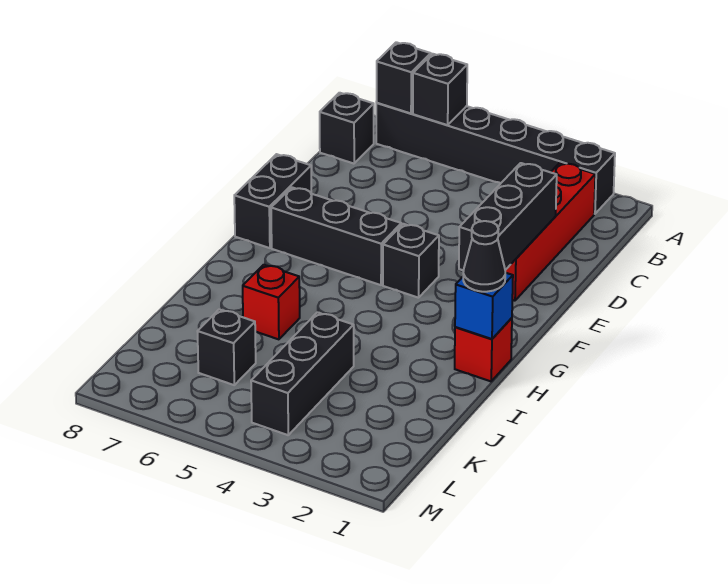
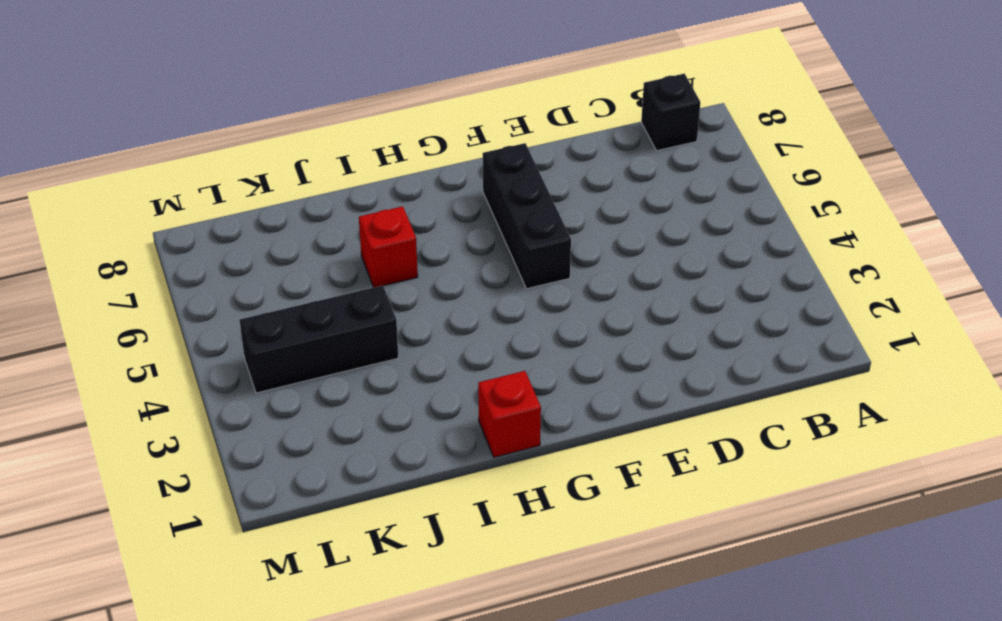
none -> black 1x6 brick [376,103,615,214]
none -> red 1x4 brick [505,163,595,301]
none -> black 1x2 brick [234,154,311,248]

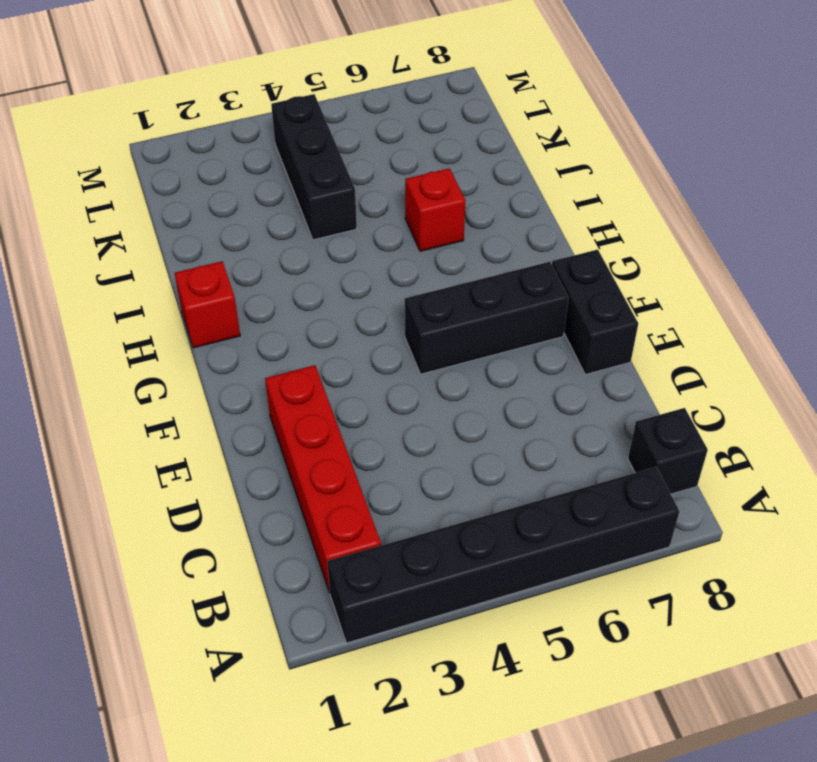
none -> black 1x1 brick [383,224,439,298]
none -> black 1x1 brick [197,309,256,385]
none -> black 1x1 brick [413,54,467,125]

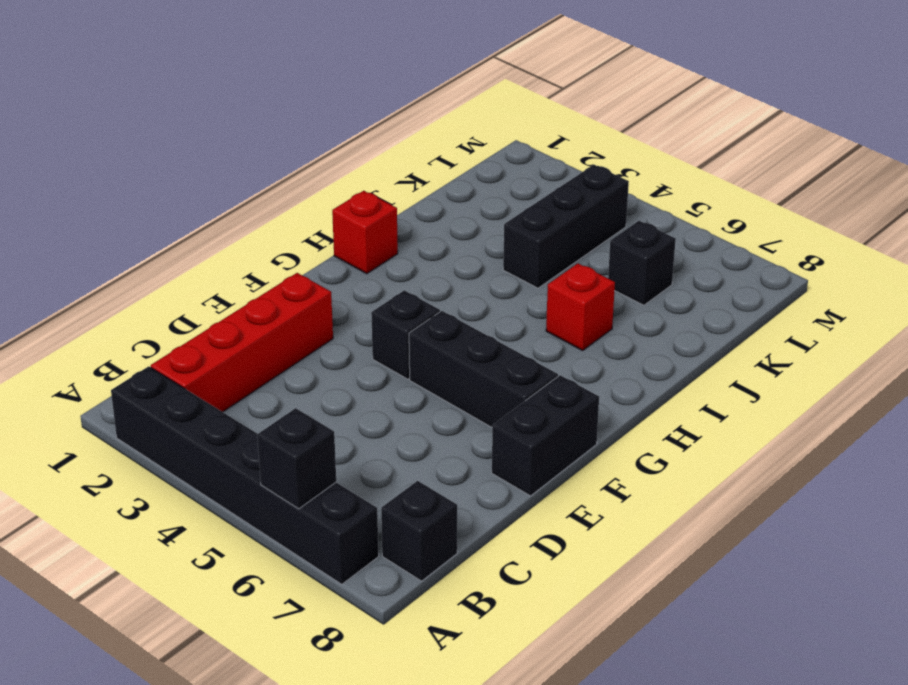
none -> black 1x1 brick [376,42,431,113]
none -> black 1x3 brick [459,163,557,271]
none -> blue 1x1 brick [455,273,513,339]

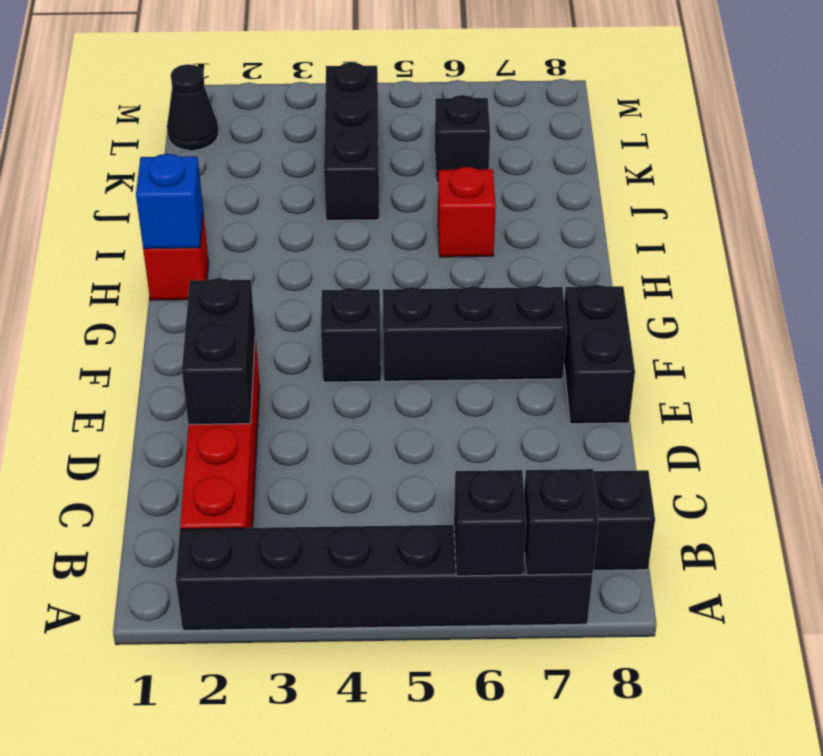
black 1x2 brick [182,278,255,424] -> black 1x3 brick [459,163,557,271]
black 1x1 cone [167,64,219,150] -> black 1x1 cone moved to [463,221,505,292]

